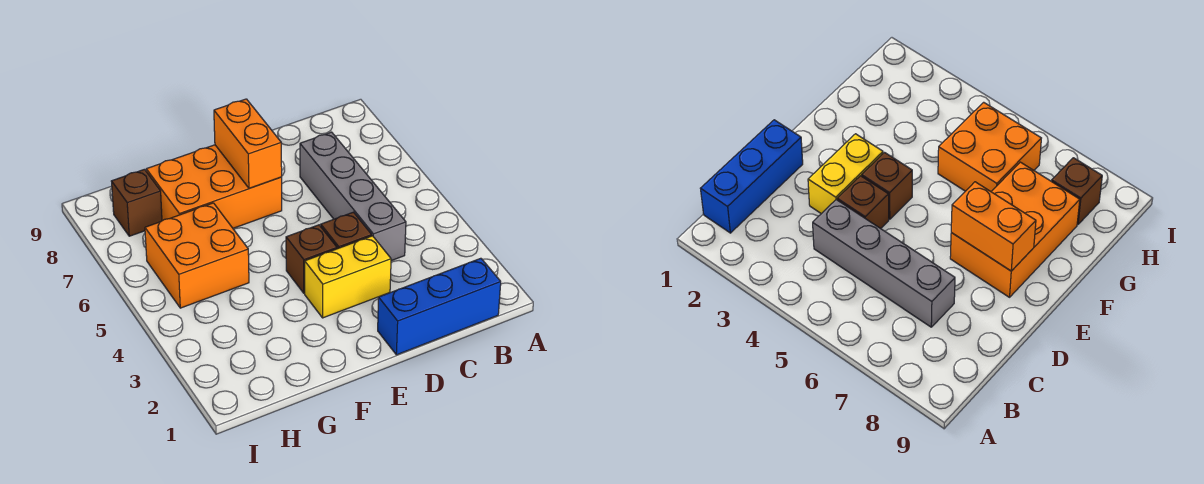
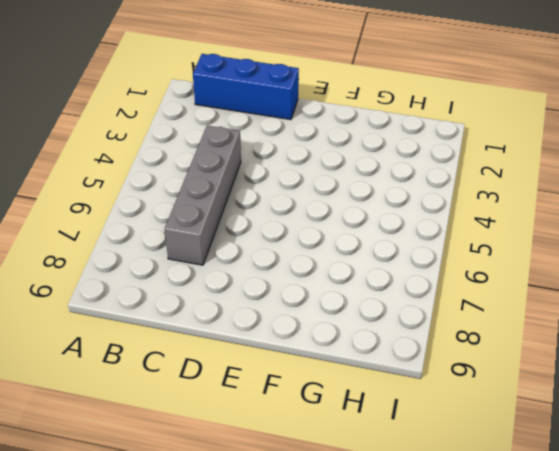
none -> yellow 1x2 brick [305,236,391,318]
none -> brown 1x1 brick [321,212,372,249]

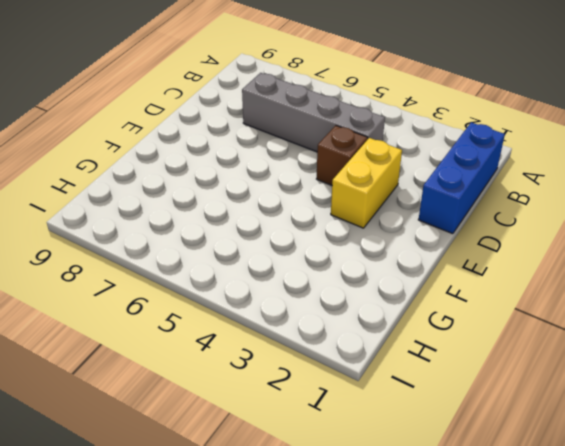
none -> brown 1x1 brick [286,225,337,293]
none -> orange 2x3 brick [146,145,282,228]

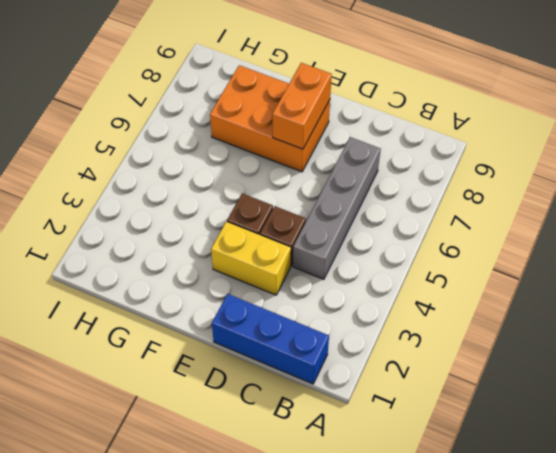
none -> orange 2x2 brick [145,203,249,308]
none -> brown 1x1 brick [111,169,162,236]

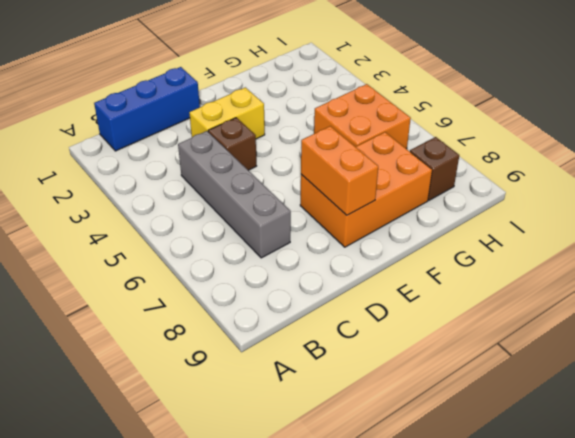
none -> brown 1x1 brick [286,225,337,293]

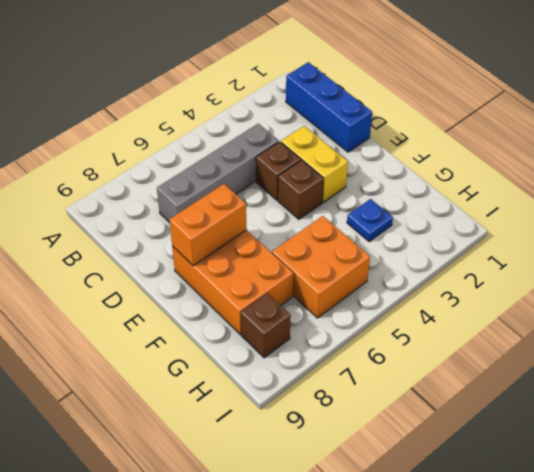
blue 1x1 plate [347,199,393,242] -> none

